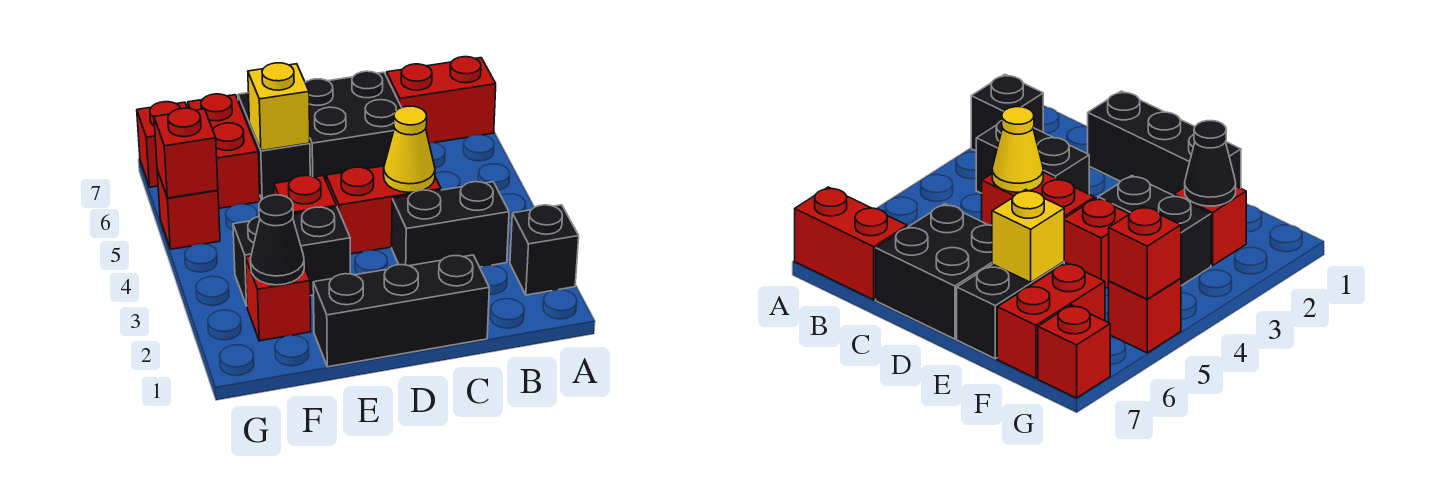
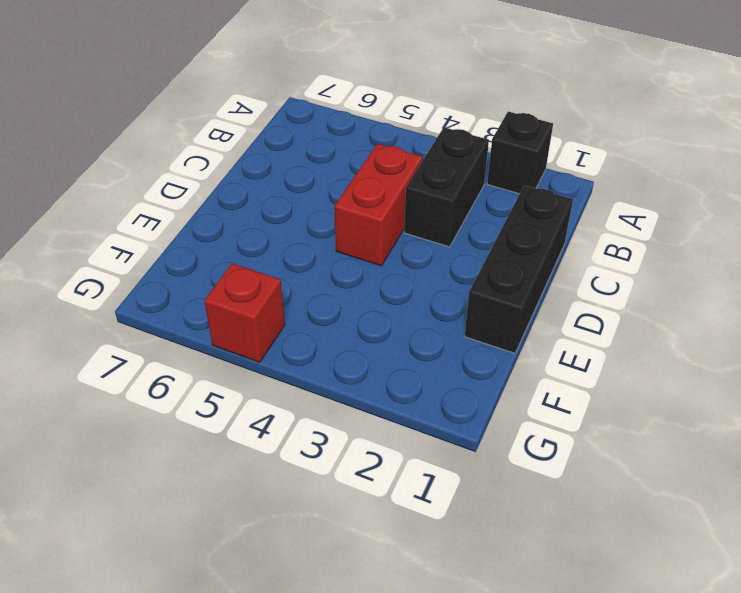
none -> red 1x2 brick [387,57,496,143]
none -> black 2x2 brick [305,71,402,180]
none -> black 1x2 brick [233,207,350,306]

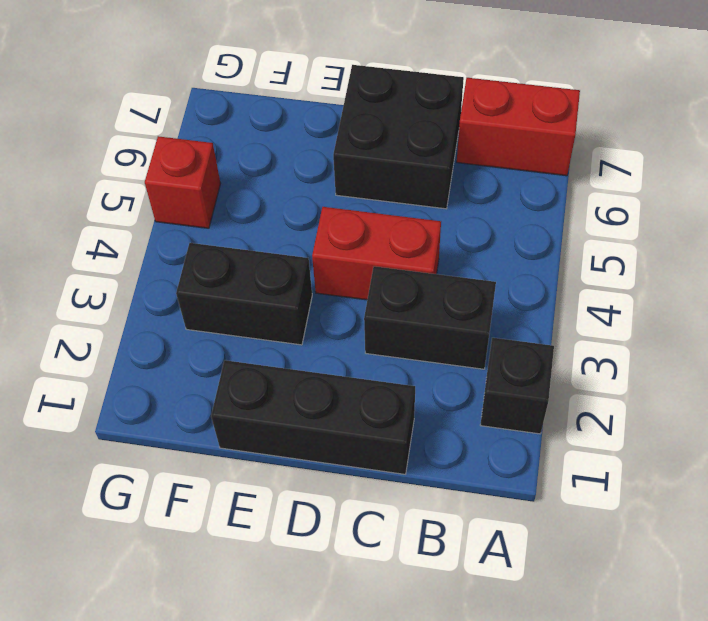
none -> red 1x1 brick [274,176,336,214]
none -> black 1x2 brick [238,93,310,199]
none -> red 1x1 brick [245,256,311,341]

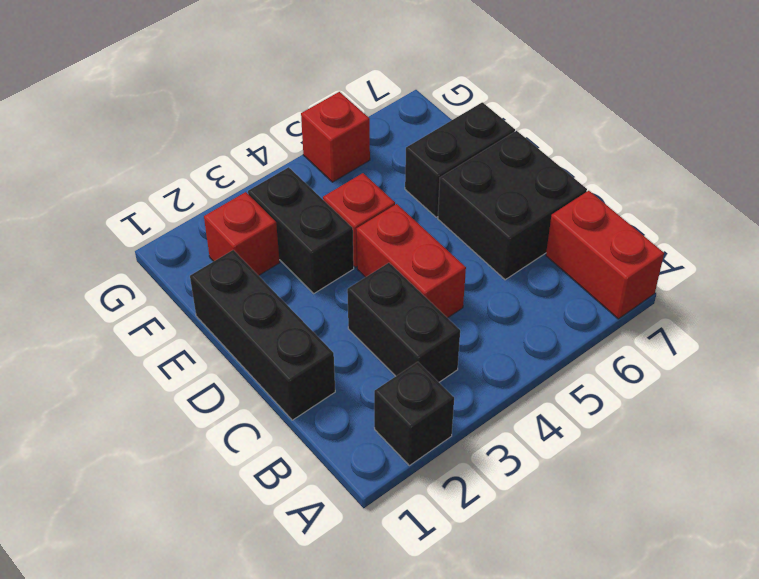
none -> red 1x2 brick [188,94,260,208]
none -> red 1x1 brick [137,102,187,187]
none -> yellow 1x1 cone [384,106,435,193]

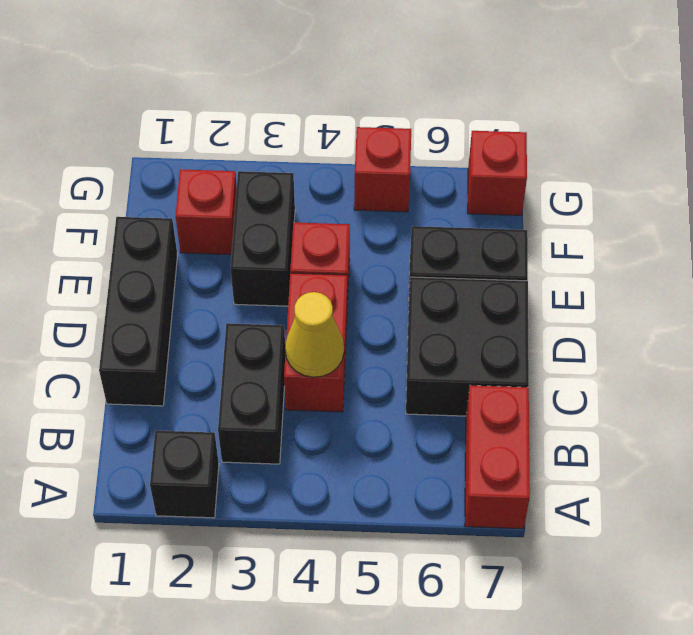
none -> red 1x2 brick [188,94,260,208]
none -> yellow 1x1 brick [248,63,310,151]
none -> black 1x1 cone [251,195,304,285]

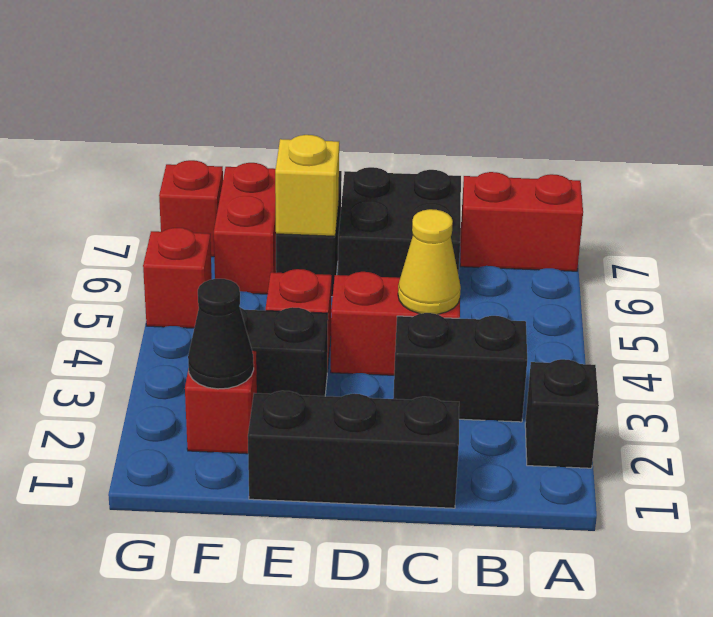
none -> red 1x1 brick [154,108,218,198]

